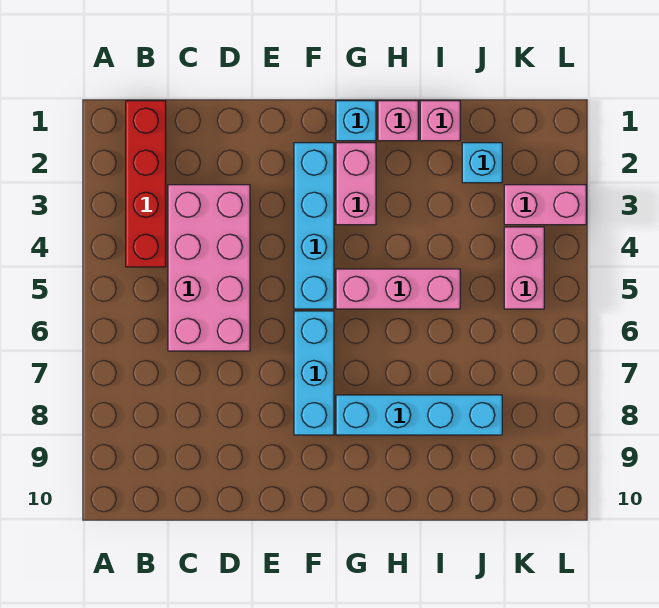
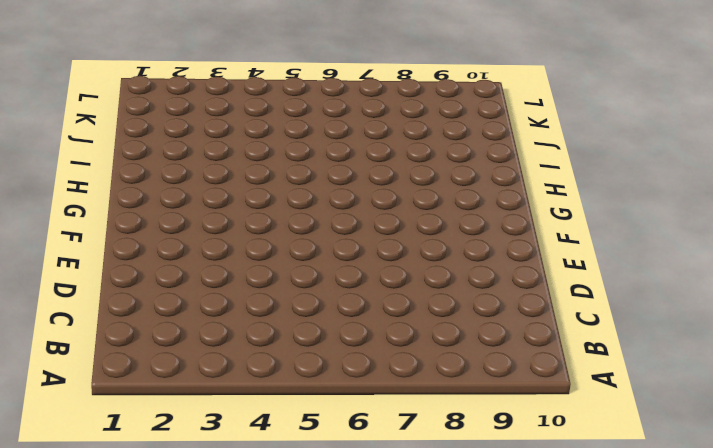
none -> red 1x4 brick [126,101,166,267]
none -> pink 2x4 brick [168,185,250,351]
none -> cyan 1x4 brick [294,143,334,309]

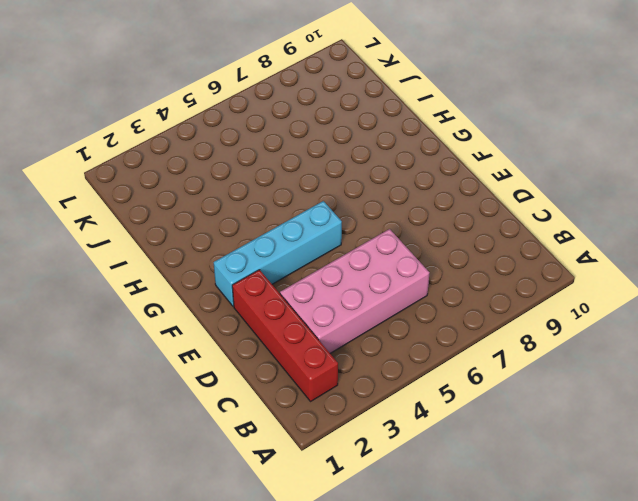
red 1x4 brick [232,270,338,401] -> red 1x4 brick turned to [126,101,166,267]
none -> cyan 1x3 brick [294,311,334,435]
none -> cyan 1x1 brick [336,101,376,141]
none -> pink 1x2 brick [336,143,376,225]

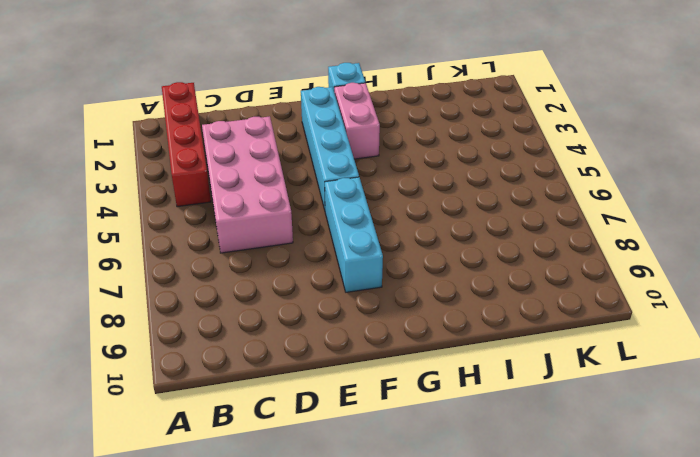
none -> pink 1x3 brick [336,269,460,309]
none -> cyan 1x4 brick [336,395,502,435]
none -> pink 1x1 brick [378,101,418,141]

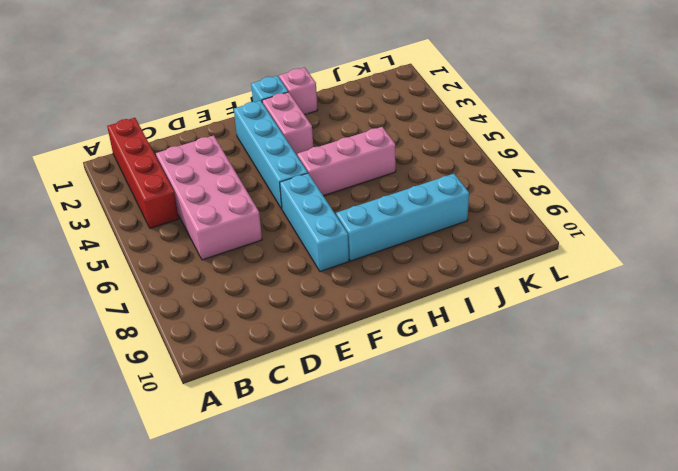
none -> pink 1x1 brick [420,101,460,141]
none -> cyan 1x1 brick [462,143,502,183]
none -> pink 1x2 brick [504,185,586,225]

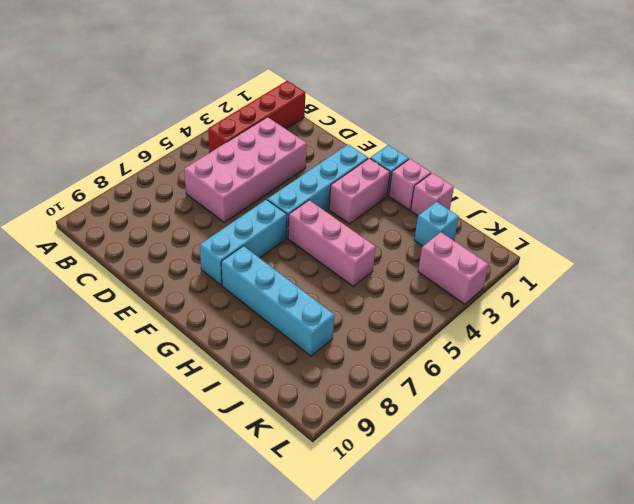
none -> pink 1x2 brick [504,227,544,309]

